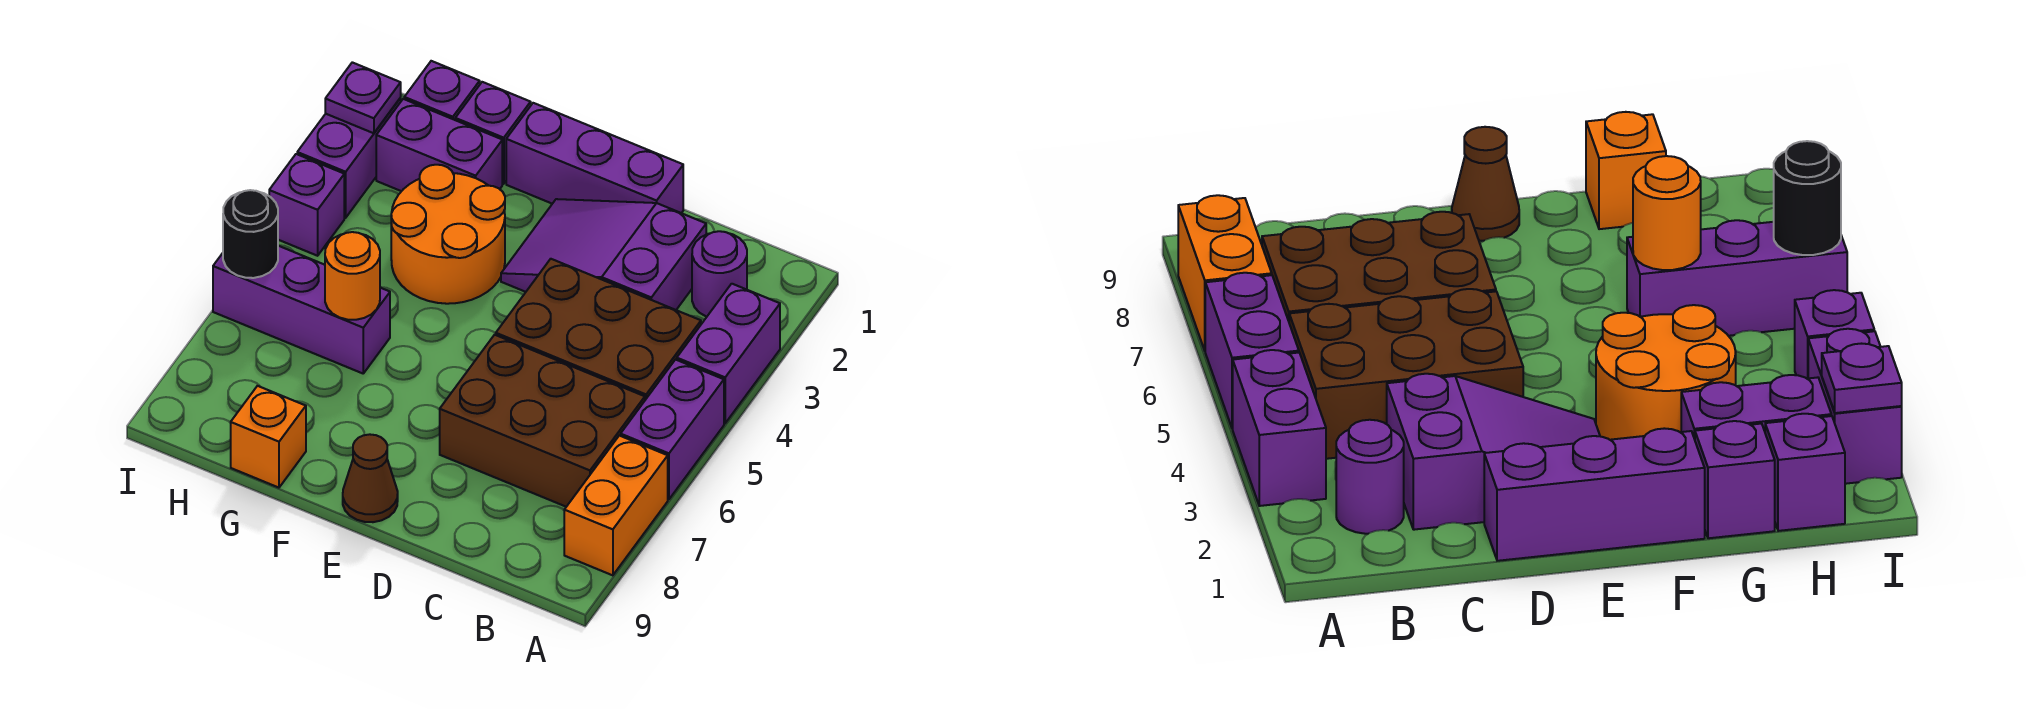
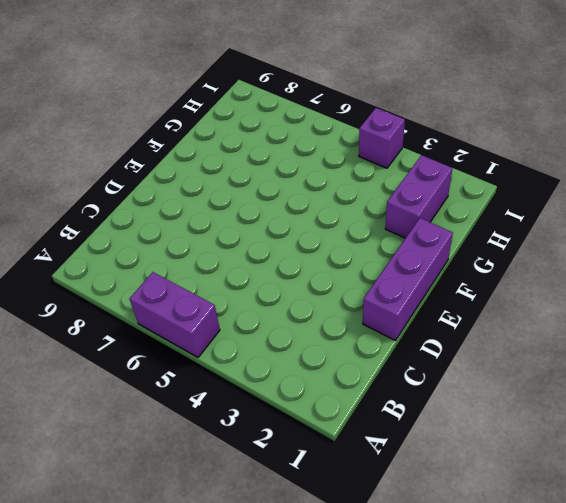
none -> purple 1x2 brick [677,284,780,423]
none -> orange 1x2 brick [564,436,668,575]
none -> purple 1x1 round brick [692,231,747,317]

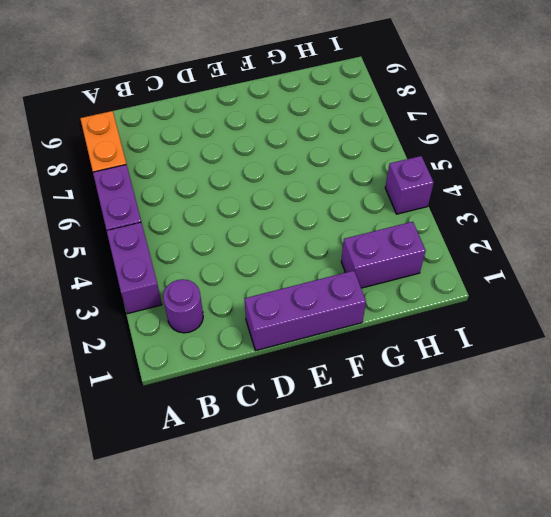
none -> brown 2x3 brick [496,259,701,400]
none -> brown 2x3 brick [440,335,645,507]
none -> purple 2x3 slope [501,199,706,310]

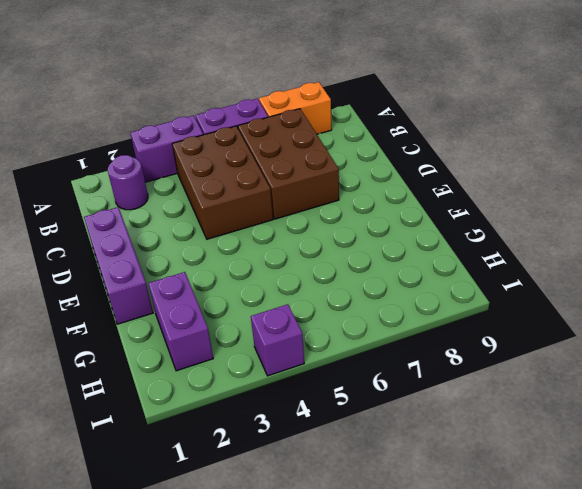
none -> purple 2x3 slope [501,199,706,310]
none -> brown 1x1 cone [343,434,398,522]
none -> orange 2x2 round brick [391,165,505,304]

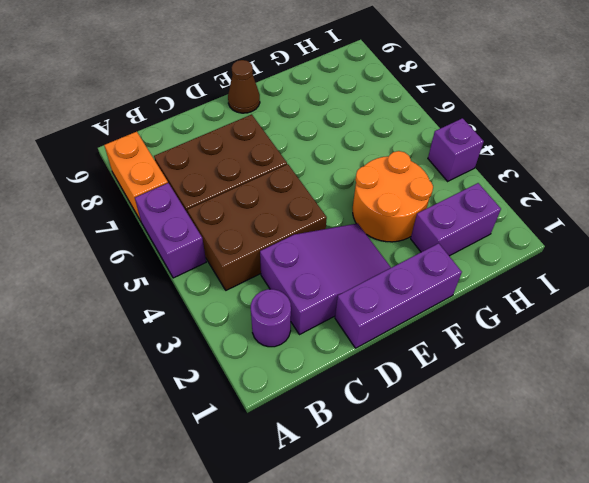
none -> purple 1x2 brick [677,284,780,423]
none -> purple 1x1 brick [455,82,531,184]
none -> purple 1x3 brick [213,246,390,373]

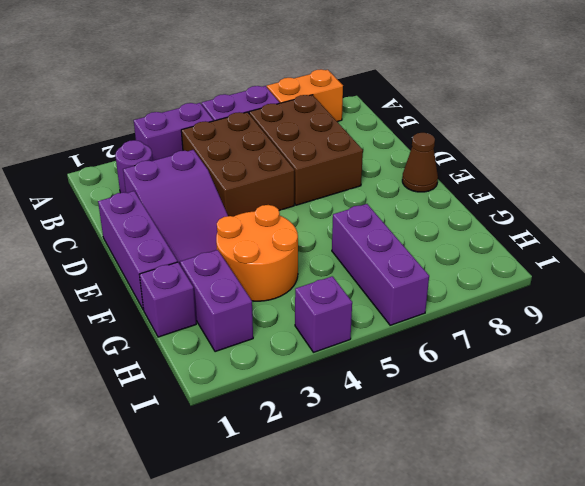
none -> orange 1x1 brick [231,386,306,488]
none -> purple 1x1 brick [404,61,480,120]
none -> purple 1x2 brick [297,98,401,218]

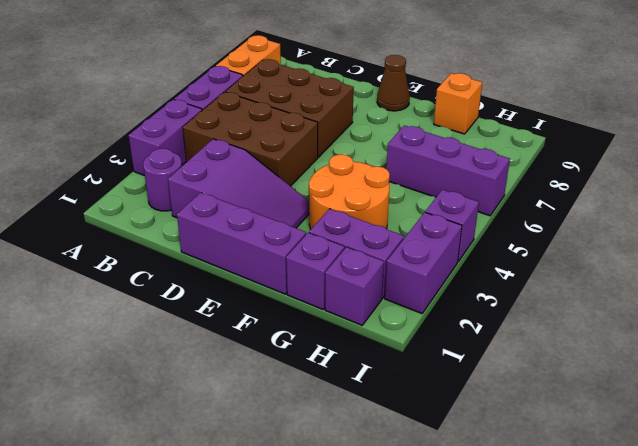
none -> orange 1x1 round brick [325,232,380,320]
none -> purple 1x1 plate [325,62,401,133]
none -> black 1x1 round brick [223,190,278,278]

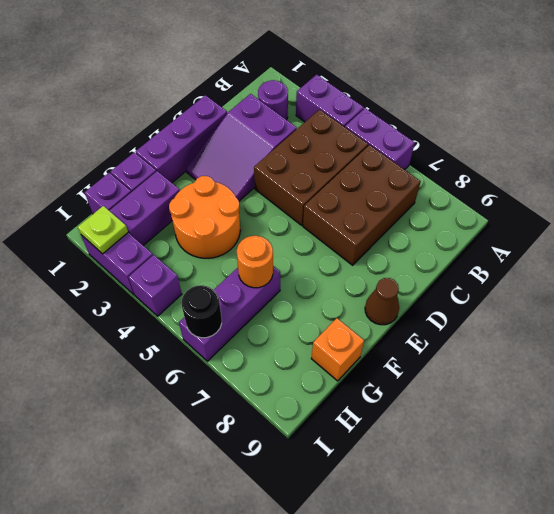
lime 1x1 plate [78,206,128,254] -> purple 1x1 plate [325,62,401,133]
none -> orange 1x2 brick [564,436,668,575]

